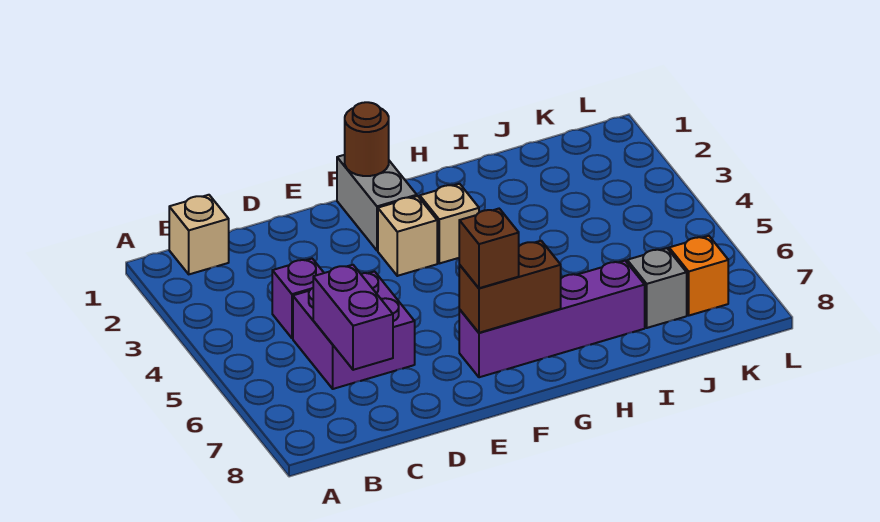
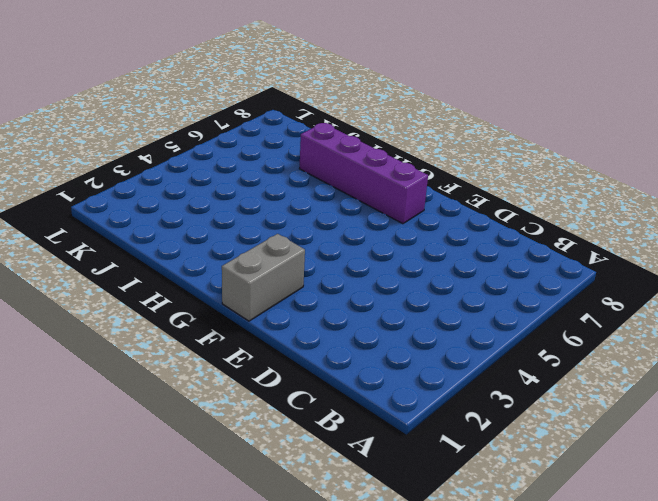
none -> tan 1x1 brick [169,195,229,274]
none -> purple 1x1 brick [272,259,324,338]
none -> purple 2x2 brick [293,272,415,389]

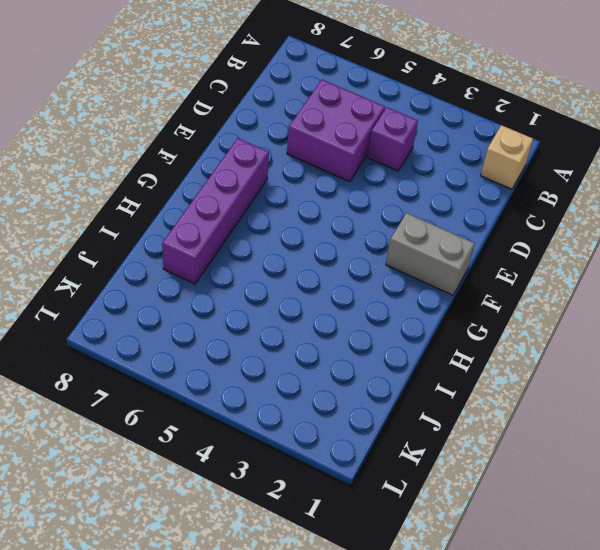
none -> tan 1x1 brick [378,196,437,276]
none -> tan 1x1 brick [420,184,479,263]
none -> grey 1x1 brick [627,248,687,328]

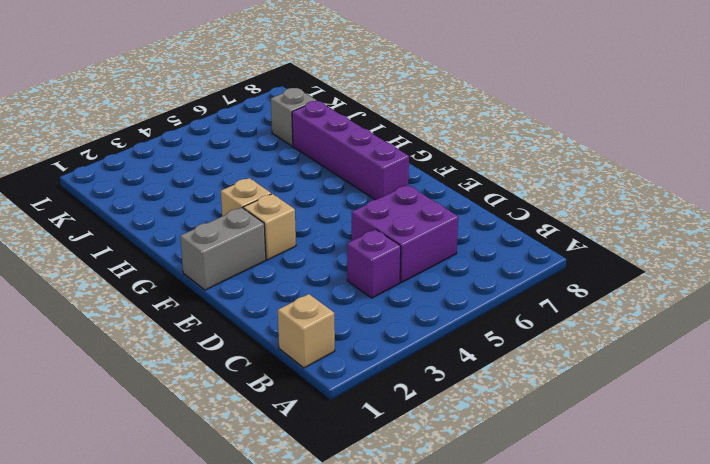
none -> orange 1x1 brick [669,236,728,315]
none -> purple 1x2 brick [313,265,393,370]
none -> brown 1x1 round brick [345,102,389,176]

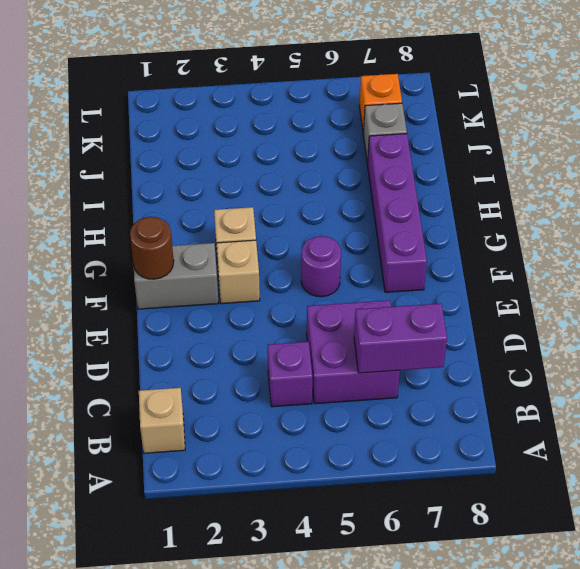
purple 1x1 round brick [301,236,341,297] -> none
none -> brown 1x2 brick [459,241,561,333]
none -> brown 1x1 brick [459,209,519,288]

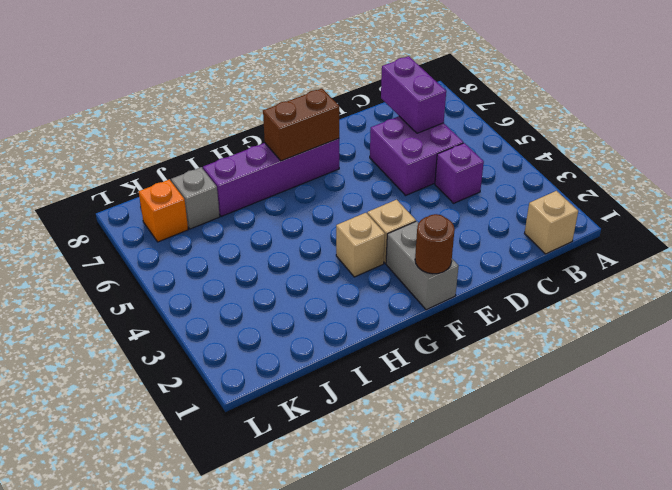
none -> brown 1x1 brick [459,209,519,288]

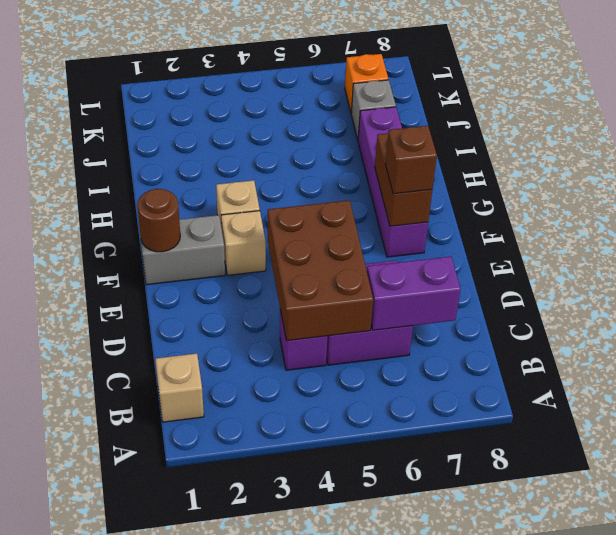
brown 2x3 brick [268,200,373,341] -> none

